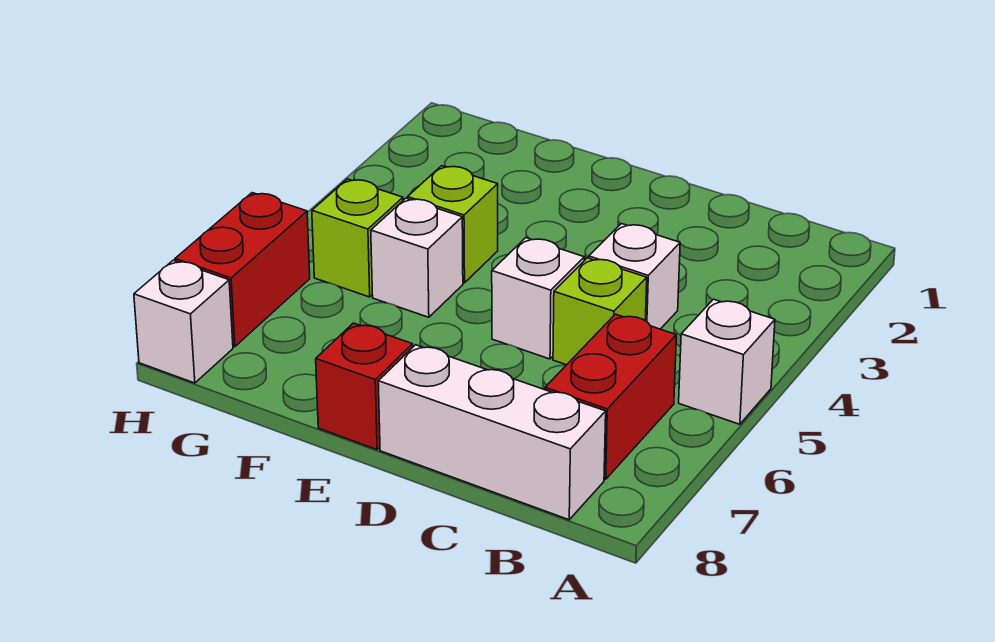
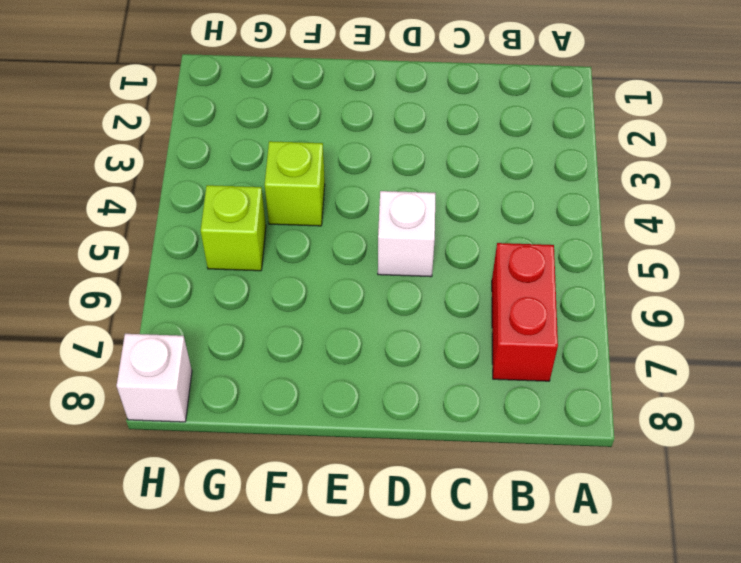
none -> white 1x1 brick [679,299,775,424]
none -> white 1x3 brick [378,345,606,520]
none -> white 1x1 brick [589,224,680,329]

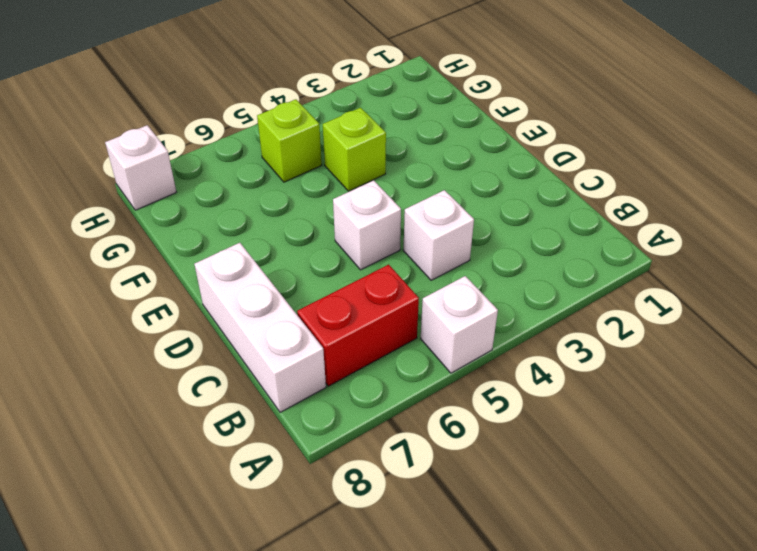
none -> lime 1x1 brick [553,258,647,365]
none -> red 1x1 brick [316,323,413,450]
none -> white 1x1 brick [371,198,463,317]

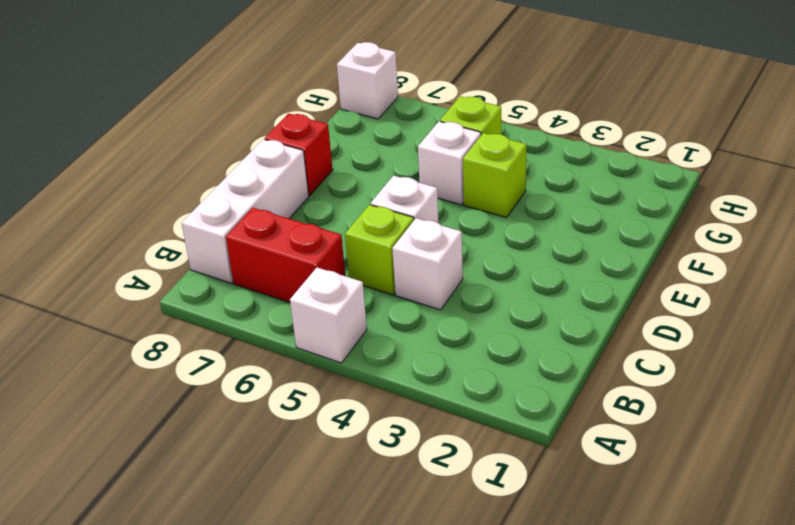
none -> red 1x2 brick [175,193,310,347]

